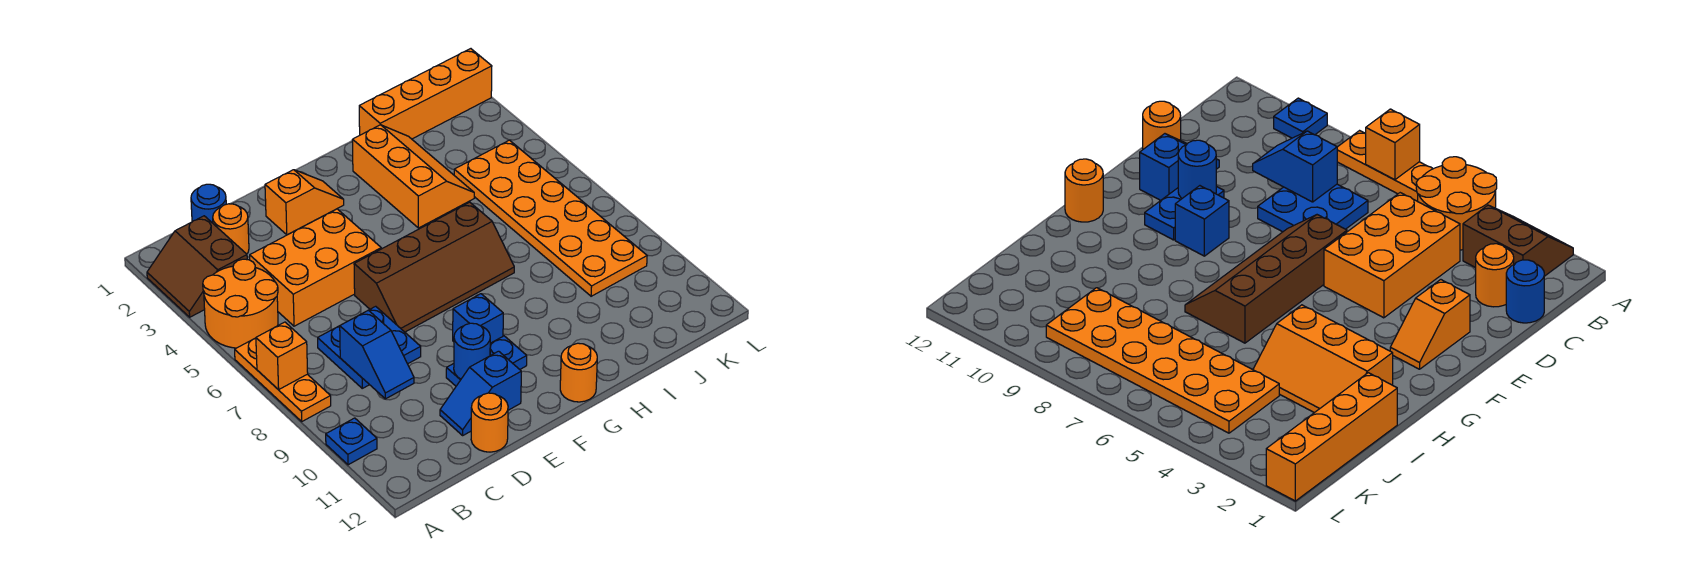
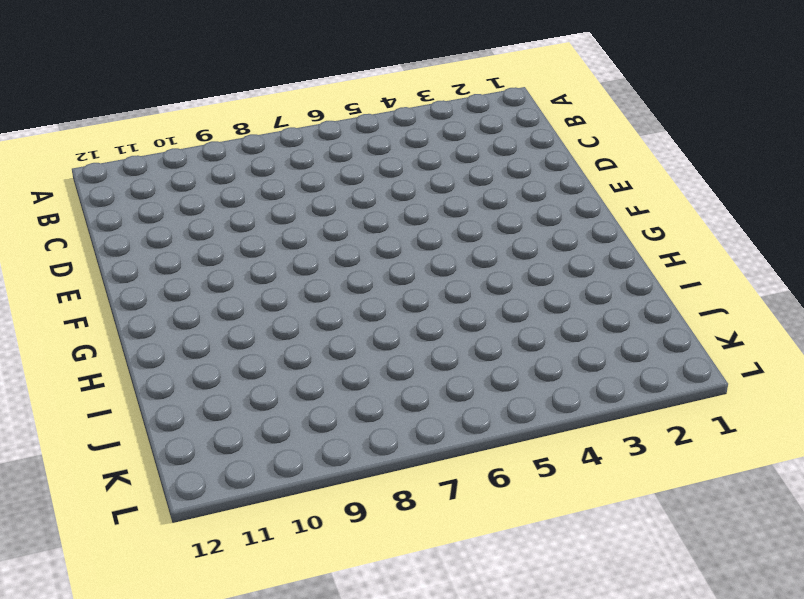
none -> brown 2x2 slope [147,216,247,317]
none -> orange 2x2 round brick [203,259,278,348]
none -> orange 1x3 plate [235,338,331,421]

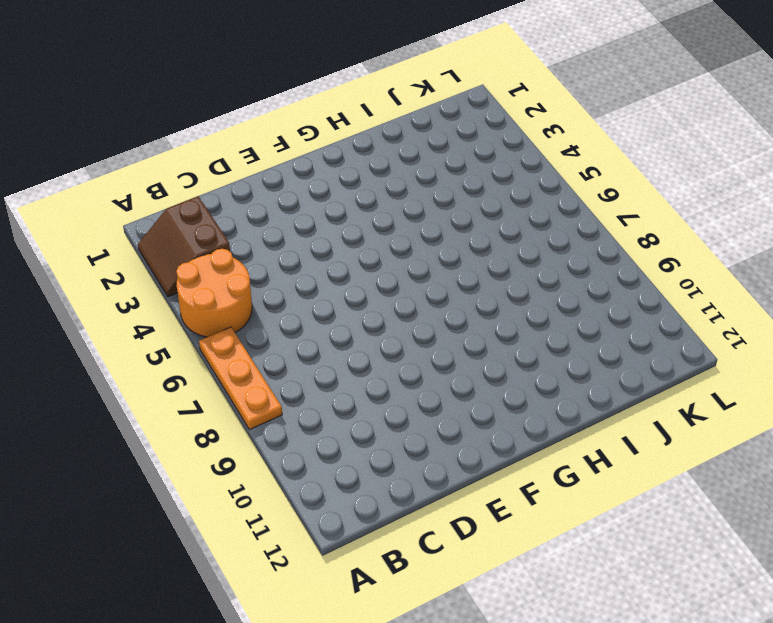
none -> blue 1x1 plate [326,418,377,465]
none -> blue 1x1 round brick [191,184,226,223]
none -> orange 1x1 round brick [213,204,249,254]

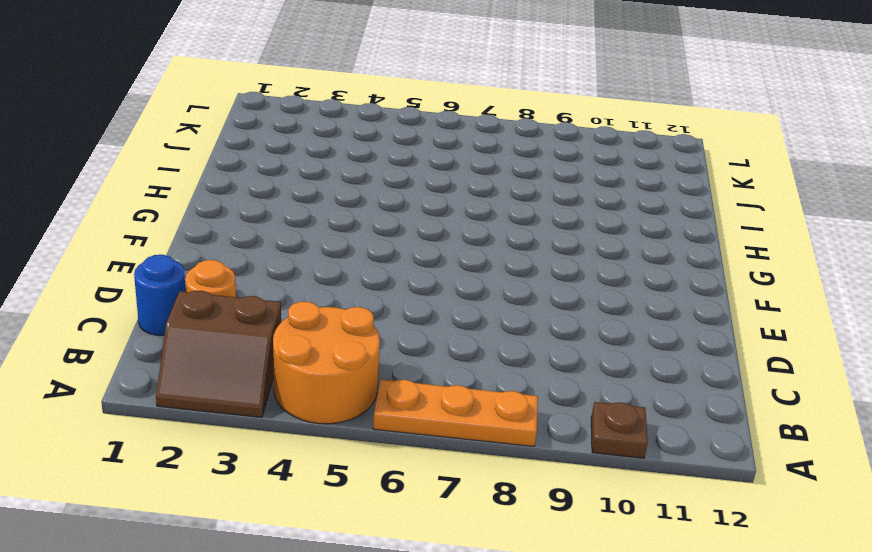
brown 1x1 plate [591,402,648,458] -> blue 1x1 plate [326,418,377,465]
none -> orange 2x3 brick [250,209,381,326]
none -> blue 2x2 plate [318,306,421,388]
none -> blue 1x2 slope [440,351,521,435]

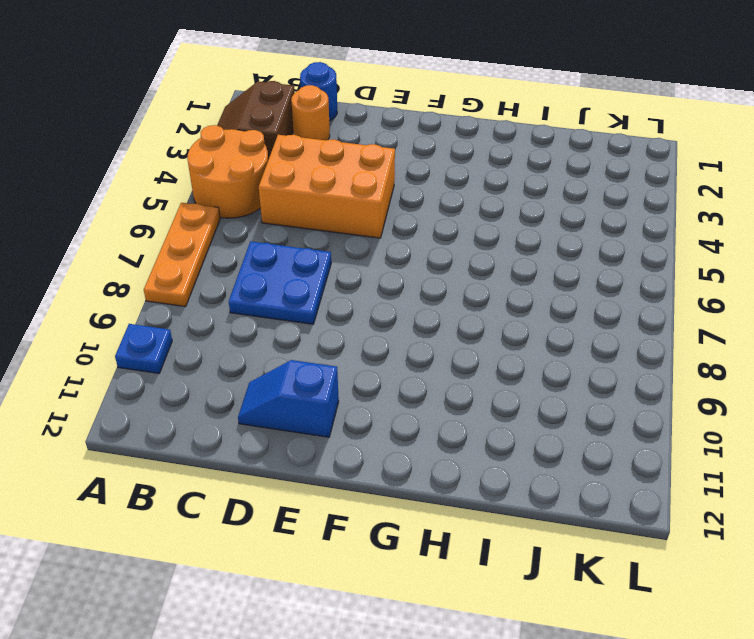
none -> orange 1x1 round brick [471,393,508,452]
none -> orange 1x2 slope [265,170,344,235]
none -> brown 2x4 slope [354,202,514,332]

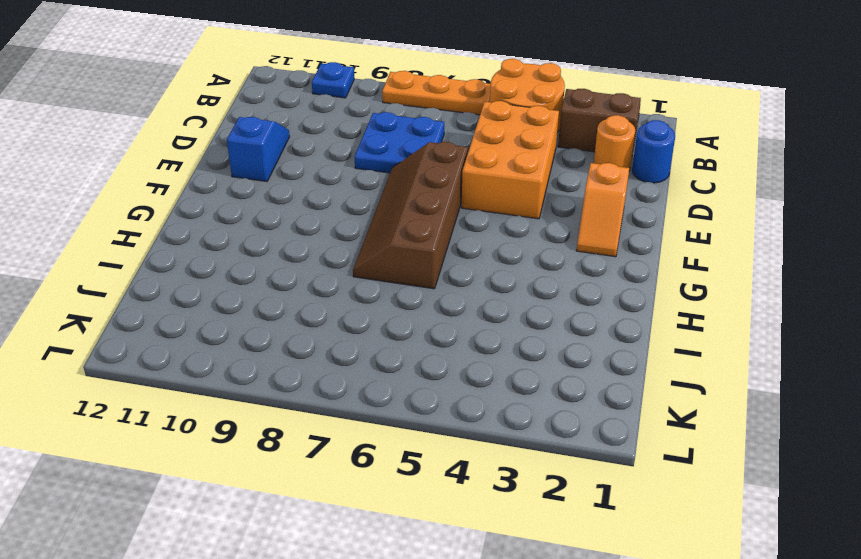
none -> orange 1x1 round brick [471,393,508,452]
none -> blue 1x2 plate [446,336,527,386]
none -> blue 1x1 brick [453,294,503,343]

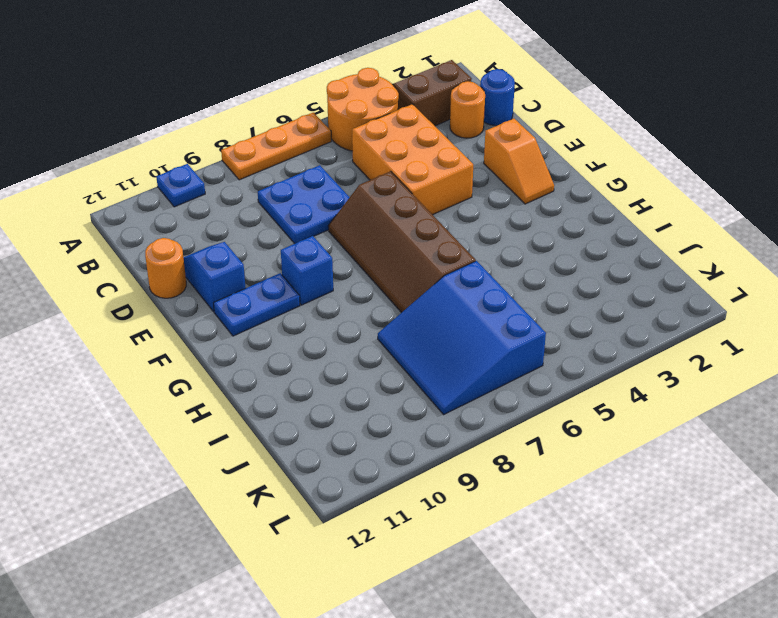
blue 1x2 plate [214,273,300,336] -> blue 1x2 plate turned to [446,336,527,386]
blue 3x3 slope [378,261,546,414] -> orange 2x6 plate [454,140,647,296]
none -> orange 1x1 round brick [560,343,597,402]
none -> orange 2x3 slope [352,125,474,228]
none -> orange 1x4 brick [359,49,492,139]

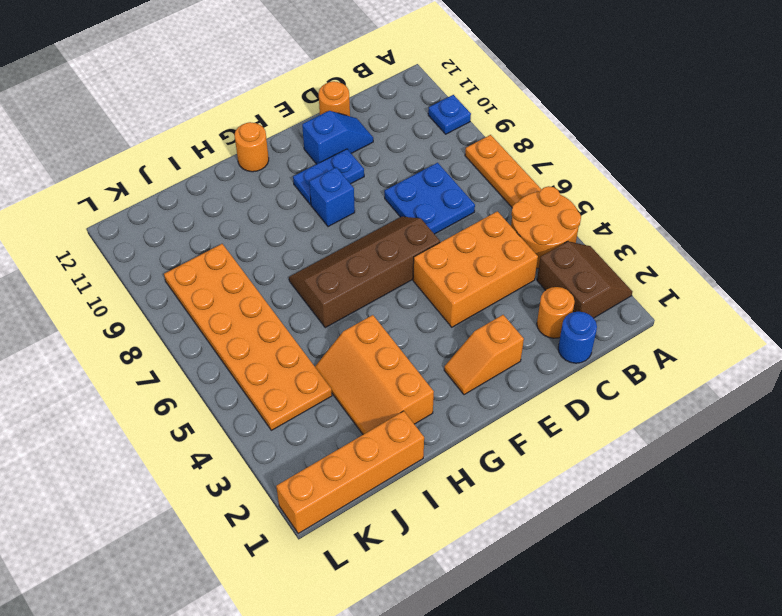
none -> orange 1x1 brick [256,322,308,390]
none -> blue 1x2 slope [340,310,414,399]
none -> blue 1x1 round brick [454,323,490,379]

